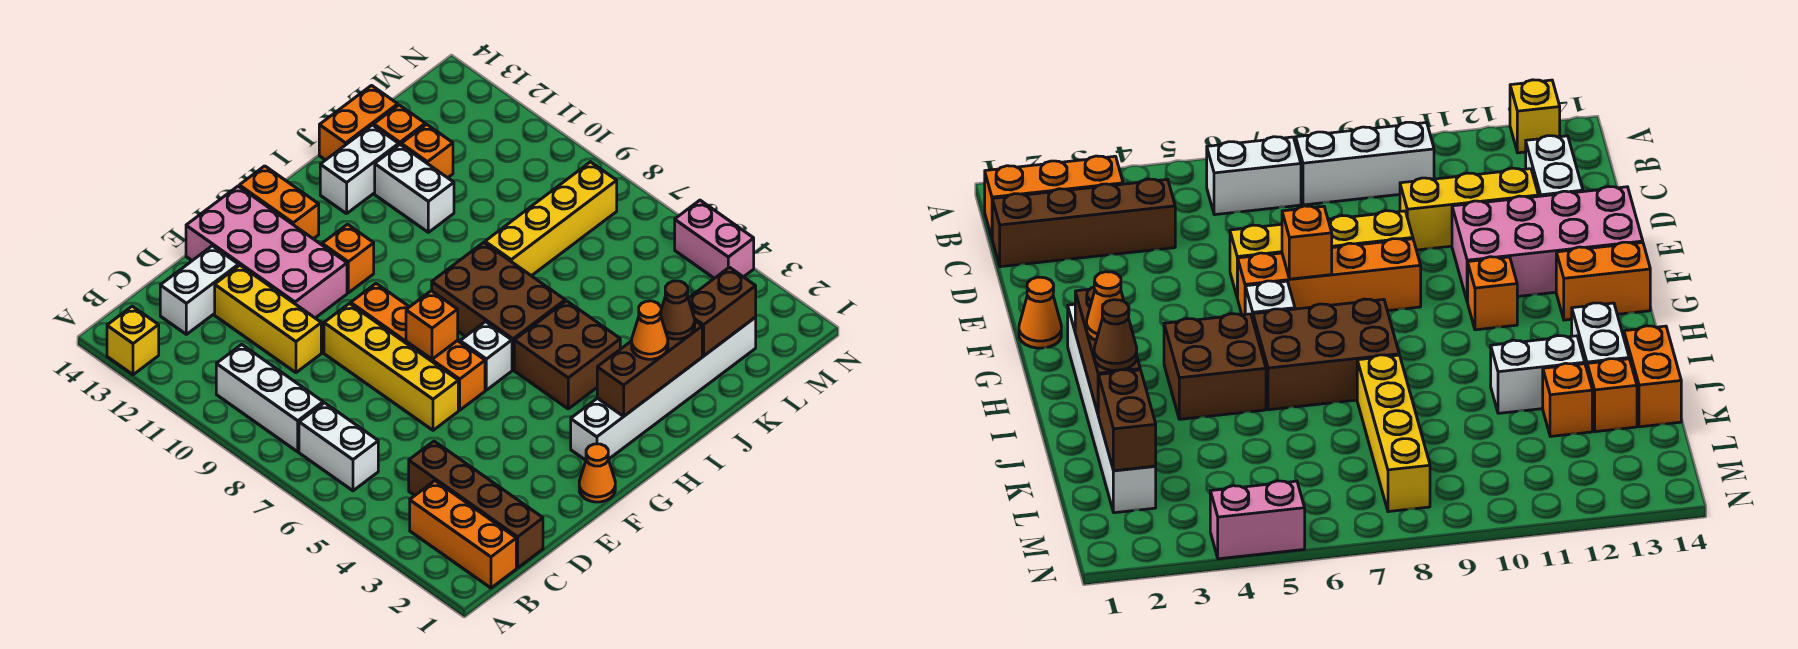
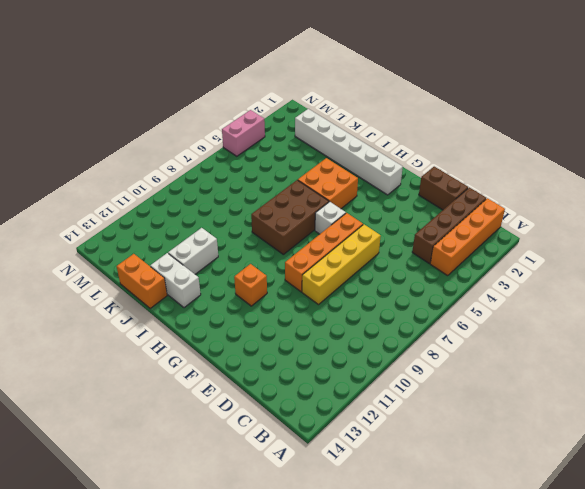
orange 1x4 brick [430,198,505,276] -> orange 1x3 brick [410,481,516,588]
brown 1x2 brick [419,167,468,210] -> brown 1x2 brick moved to [688,267,756,356]
orange 2x2 brick [298,158,358,209] -> brown 2x2 brick [514,301,620,409]
none -> yellow 1x1 brick [107,306,159,375]
none -> white 1x2 brick [299,403,378,491]
none -> white 1x3 brick [216,344,323,452]

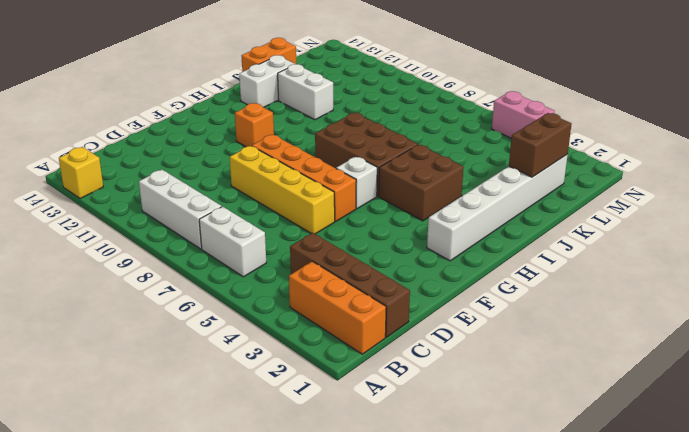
none -> white 1x2 brick [160,246,239,334]
none -> yellow 1x3 brick [215,265,321,373]
none -> pink 2x4 brick [186,186,347,318]

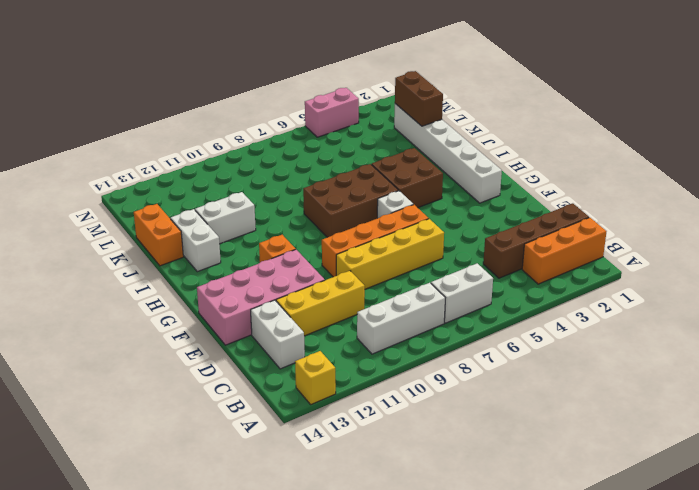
none -> orange 1x1 cone [579,444,615,502]
none -> orange 1x2 brick [239,166,319,239]
none -> yellow 1x4 brick [485,162,617,276]

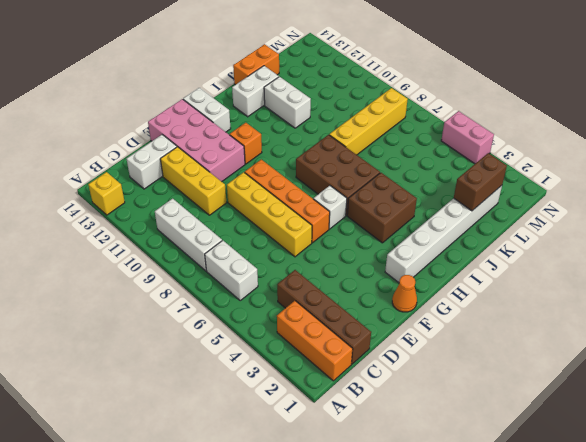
white 1x2 brick [183,88,231,132] -> orange 1x2 brick [239,166,319,239]
none -> orange 1x1 brick [401,124,453,178]
none -> orange 1x1 brick [374,105,425,145]
none -> orange 1x1 brick [406,291,458,359]

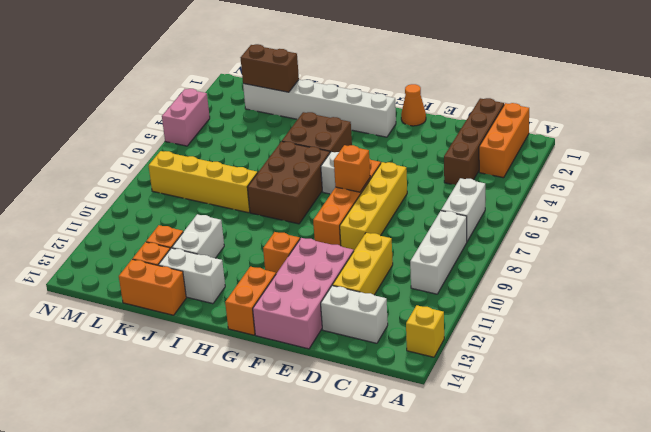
none -> brown 1x3 brick [597,321,702,416]
none -> orange 1x1 cone [632,301,668,359]
none -> brown 1x1 cone [661,281,695,339]

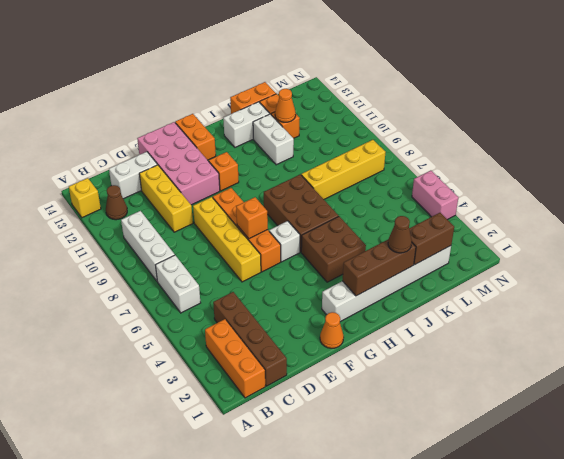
brown 1x1 cone [106,185,127,220] -> none
orange 1x1 cone [275,89,296,122] -> orange 1x1 cone moved to [632,301,668,359]

